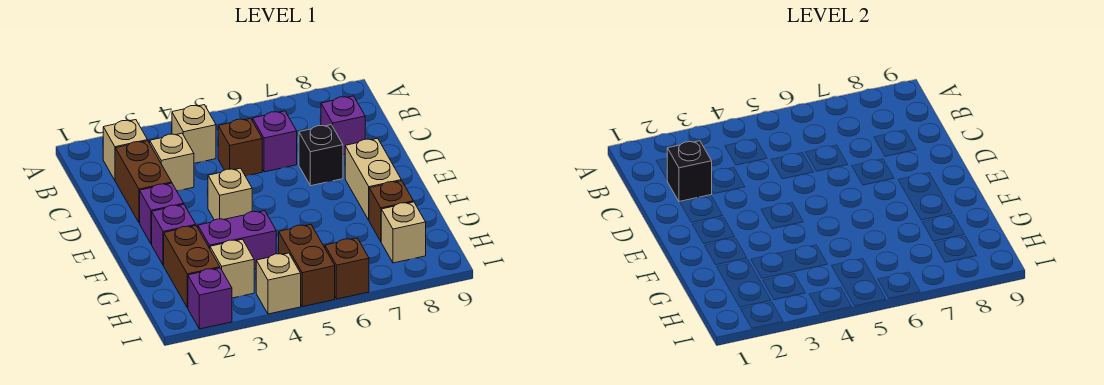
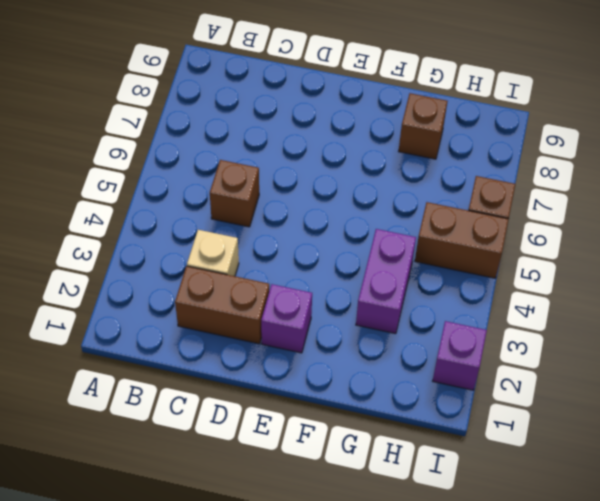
none -> tan 1x1 brick [103,120,148,180]
none -> tan 1x1 brick [172,105,216,163]
none -> purple 1x1 brick [253,111,297,172]

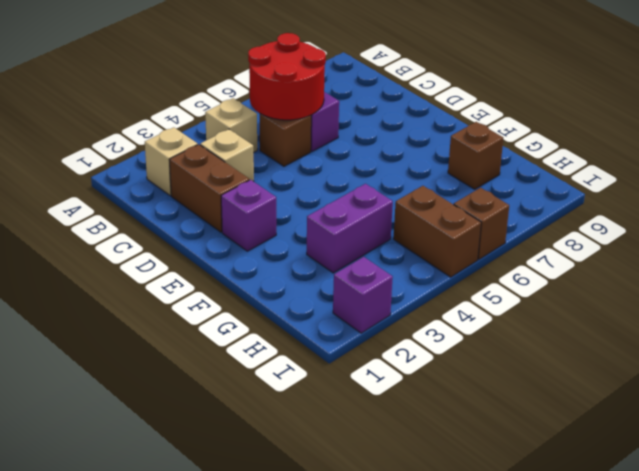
red 2x2 round brick [248,33,326,120] -> none
none -> purple 1x1 brick [321,96,365,155]
none -> black 1x1 brick [299,125,343,186]
none -> tan 1x1 brick [208,168,252,220]

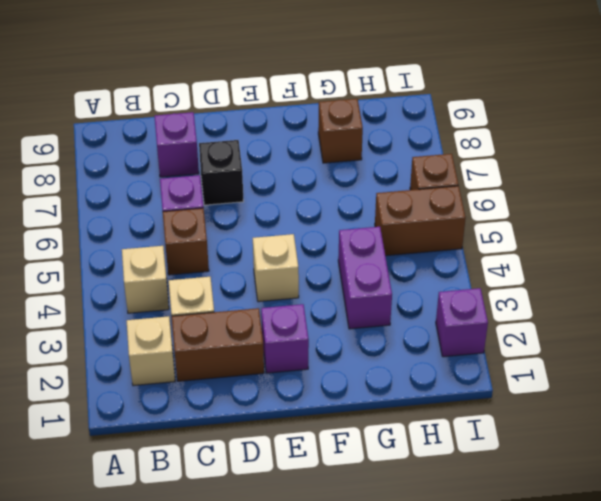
none -> tan 1x2 brick [345,138,401,220]
none -> purple 1x1 brick [152,204,196,265]
none -> brown 1x2 brick [164,226,220,308]

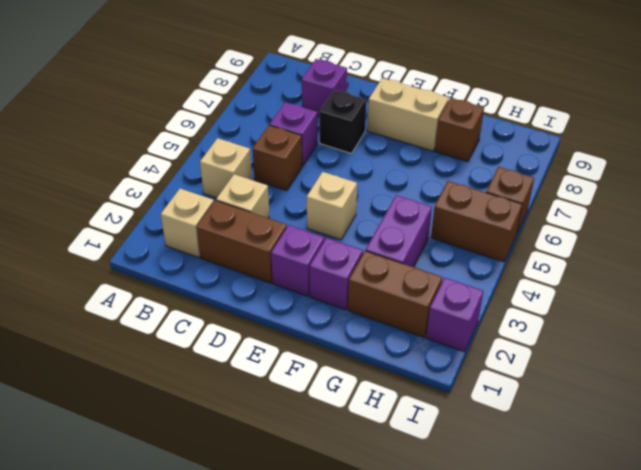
none -> tan 1x1 brick [210,239,254,298]
none -> tan 1x1 brick [381,202,426,263]
none -> tan 1x1 brick [256,253,301,314]

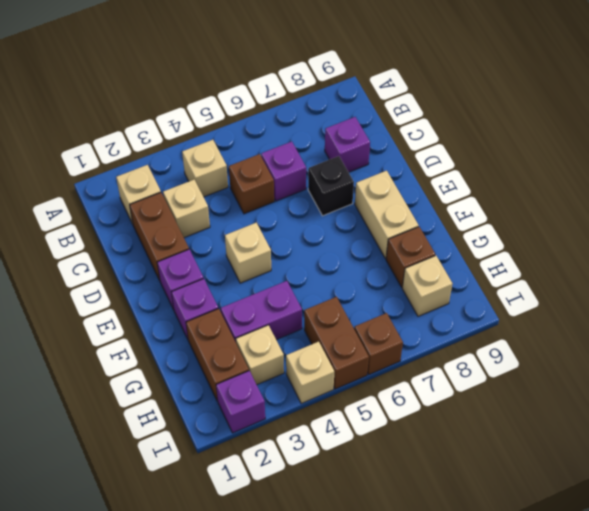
none -> black 1x1 brick [667,141,712,202]

